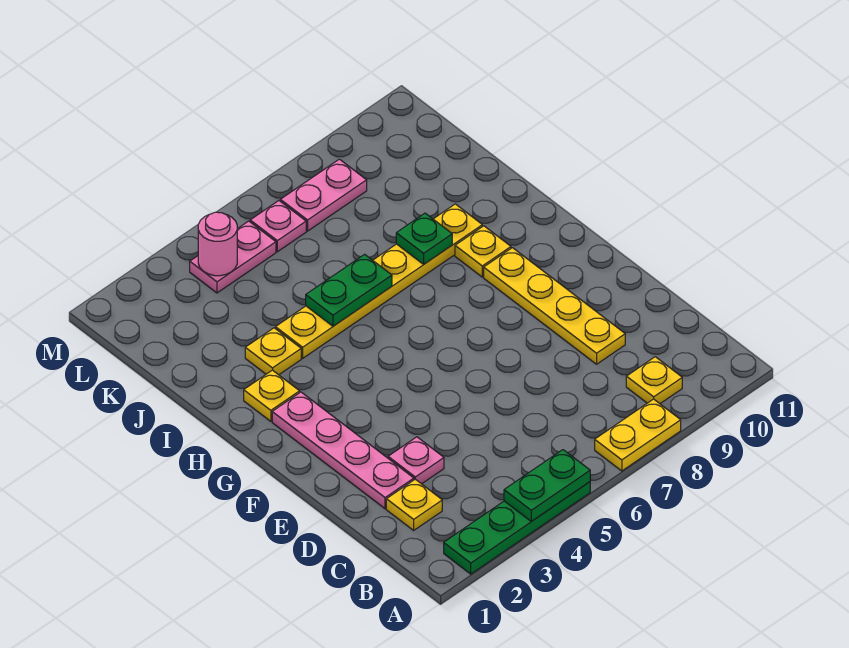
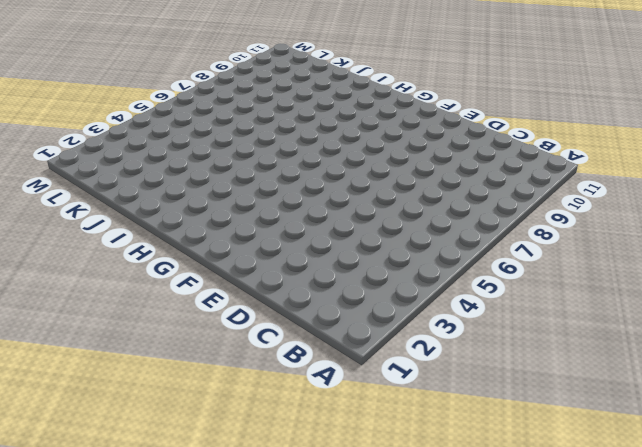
none -> green 1x4 plate [444,482,590,574]
none -> yellow 1x2 plate [595,399,681,471]
none -> yellow 1x1 plate [626,357,682,404]

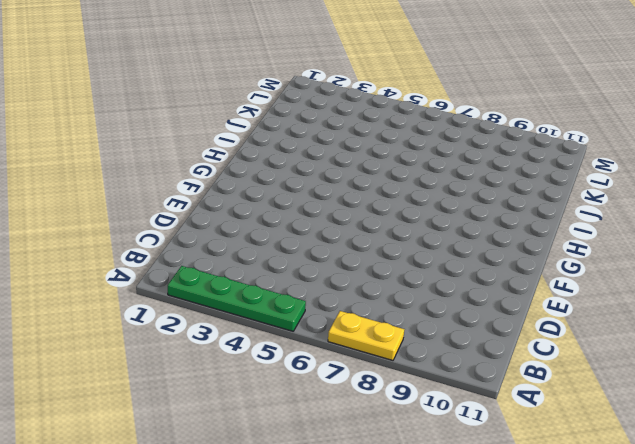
none -> yellow 1x1 plate [626,357,682,404]
none -> yellow 1x1 plate [386,479,442,530]
none -> pink 1x4 plate [272,392,414,509]

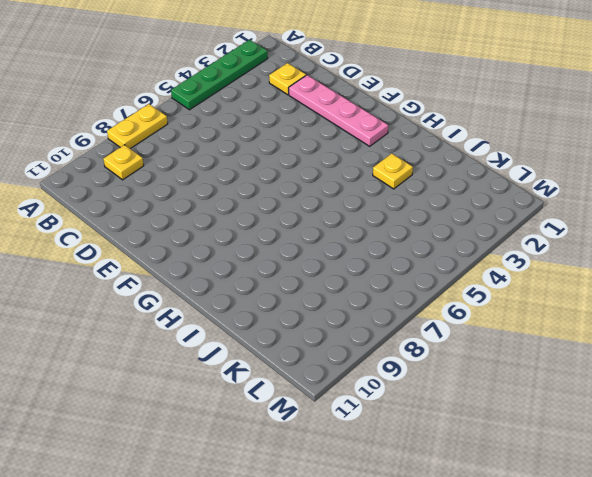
none -> pink 1x1 plate [388,437,444,484]
none -> yellow 1x4 plate [484,248,625,364]
none -> yellow 1x1 plate [244,370,300,421]

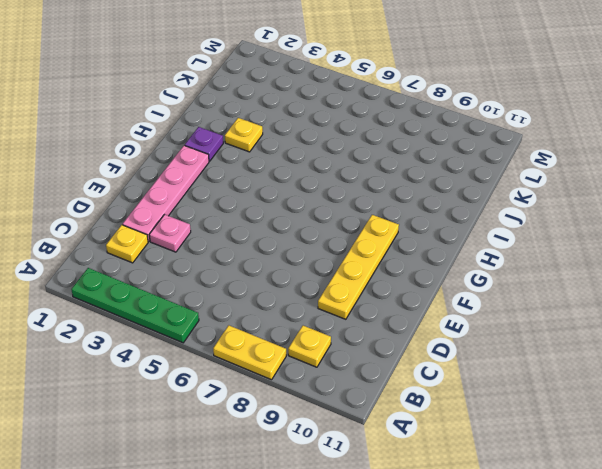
purple 1x1 plate [185,127,223,161] -> yellow 1x1 plate [244,370,300,421]
none -> yellow 1x1 plate [455,226,511,277]
none -> yellow 1x6 plate [276,204,482,358]
none -> pink 1x2 plate [190,221,276,293]

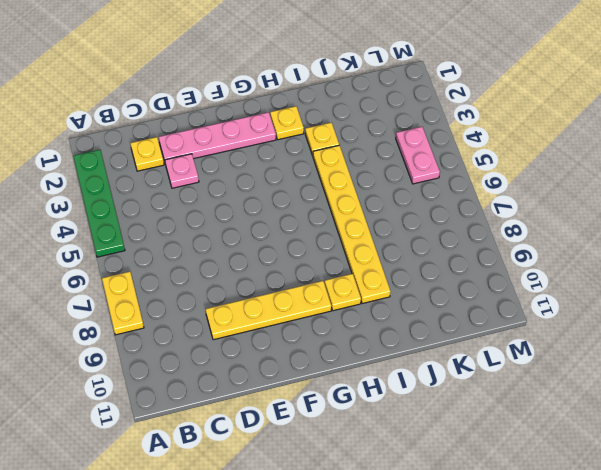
none -> yellow 1x1 plate [626,357,682,404]
none -> pink 1x1 plate [250,201,306,252]
none -> pink 1x2 plate [280,159,367,231]

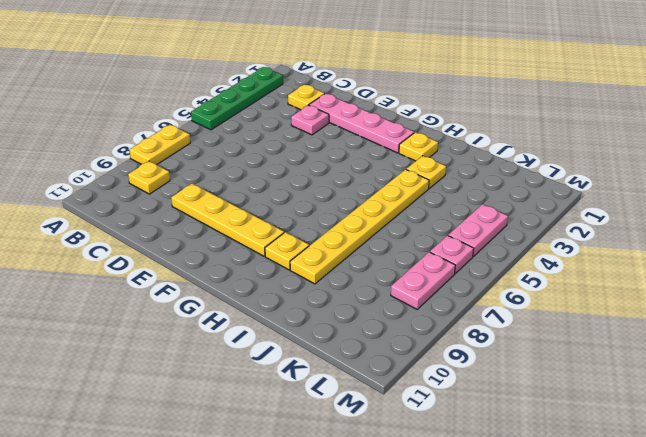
none -> green 1x2 plate [504,450,590,521]
none -> green 1x2 plate [306,254,392,326]
none -> green 1x1 plate [396,213,452,264]

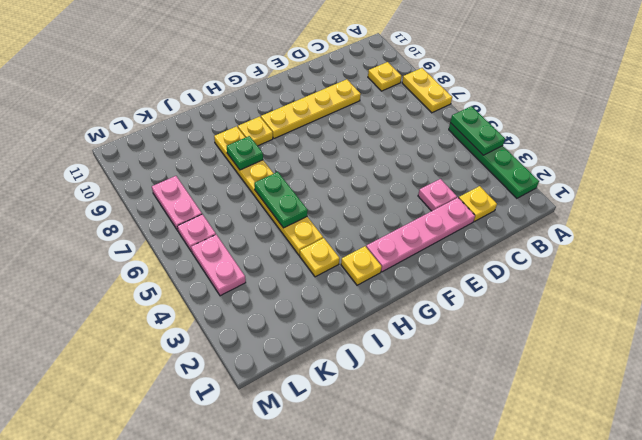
none -> pink 1x1 round brick [198,212,237,276]

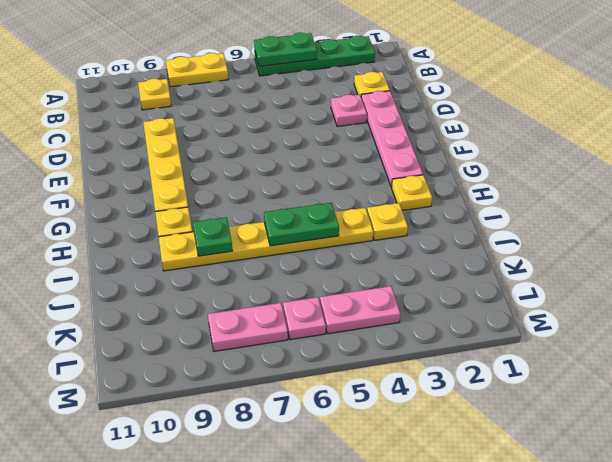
none -> pink 1x1 round brick [198,212,237,276]

